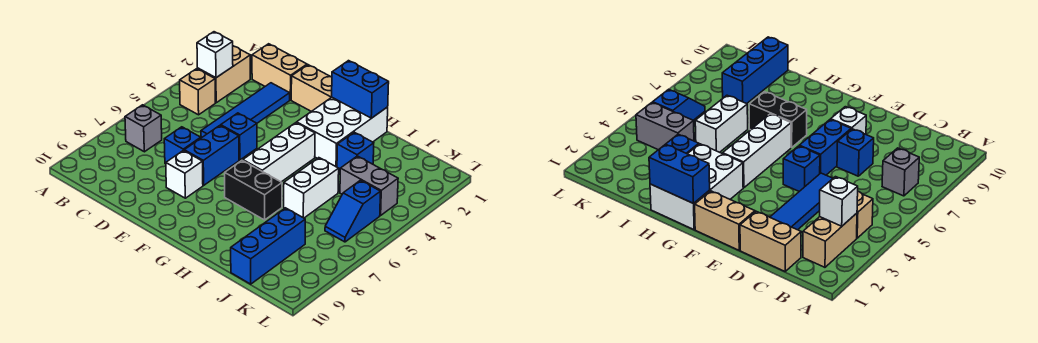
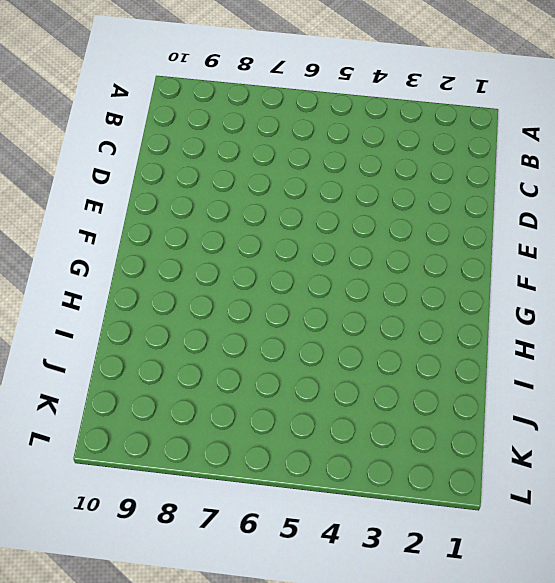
none -> tan 1x2 brick [197,46,250,103]
none -> tan 1x1 brick [180,69,215,115]
none -> grey 1x1 brick [125,105,162,152]

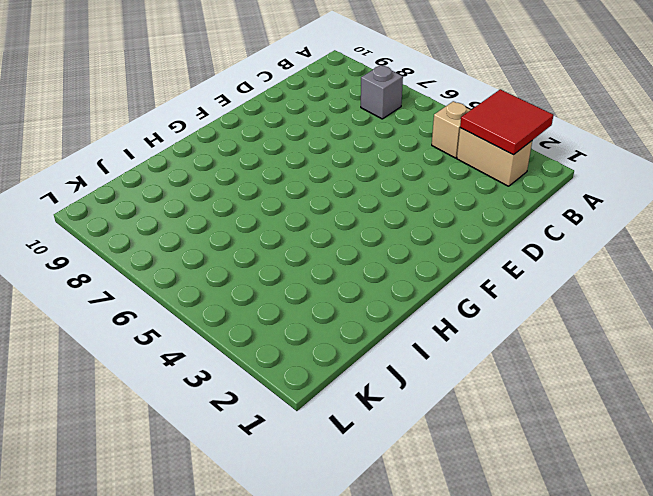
red 2x2 tile [460,89,553,155] -> white 1x1 brick [197,32,233,78]
none -> tan 1x2 brick [252,44,307,100]
none -> blue 1x4 tile [201,83,290,138]
none -> blue 1x1 brick [164,127,201,164]

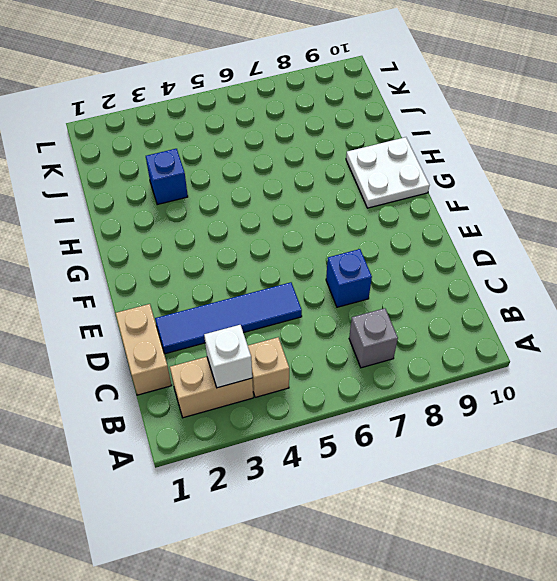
white 2x2 plate [346,137,430,208] -> none
none -> tan 1x2 brick [291,65,332,111]
none -> blue 1x1 brick [221,113,257,160]
none -> blue 1x2 brick [184,125,239,185]

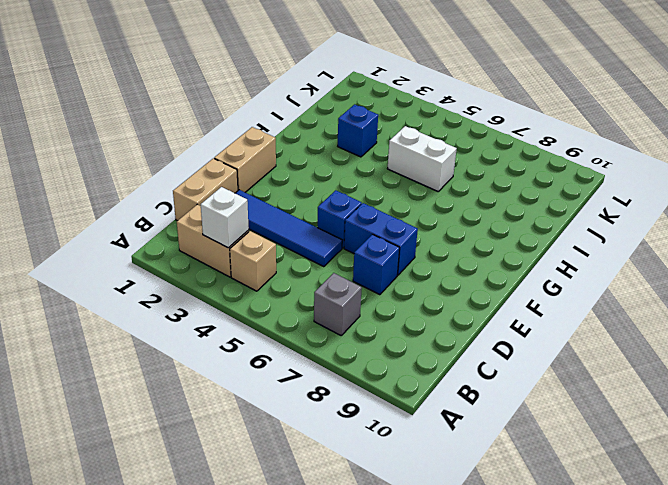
none -> white 1x1 brick [166,150,203,198]
none -> white 2x3 brick [297,97,388,167]
none -> white 1x3 brick [243,123,315,182]

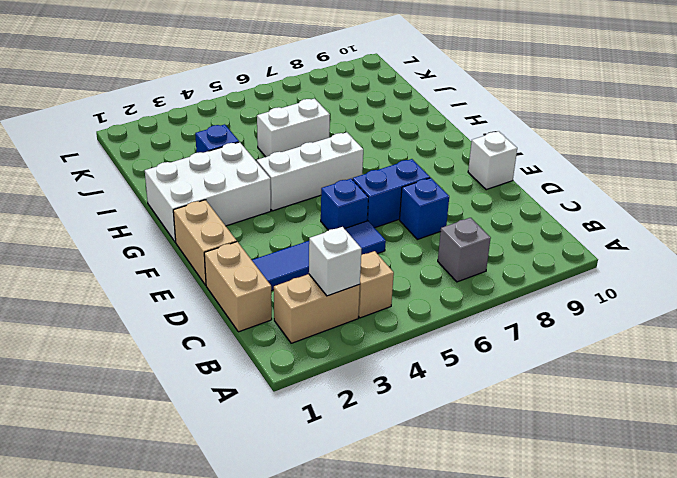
white 1x1 brick [468,131,517,190] -> white 1x1 brick moved to [166,150,203,198]
none -> black 1x2 brick [225,161,282,220]
none -> grey 1x2 brick [340,156,398,215]
none -> blue 1x3 brick [231,208,305,284]

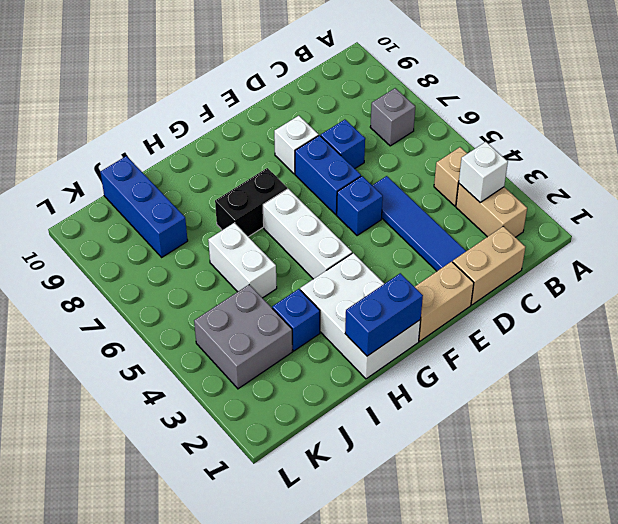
grey 2x2 brick [194,285,293,389] -> grey 1x2 brick [340,156,398,215]
none -> blue 1x2 slope [325,180,381,242]

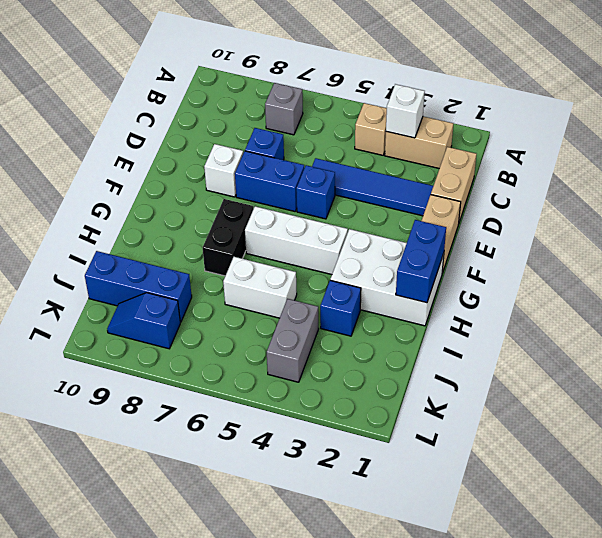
blue 1x2 slope [107,293,180,349] -> blue 1x2 slope moved to [325,180,381,242]

